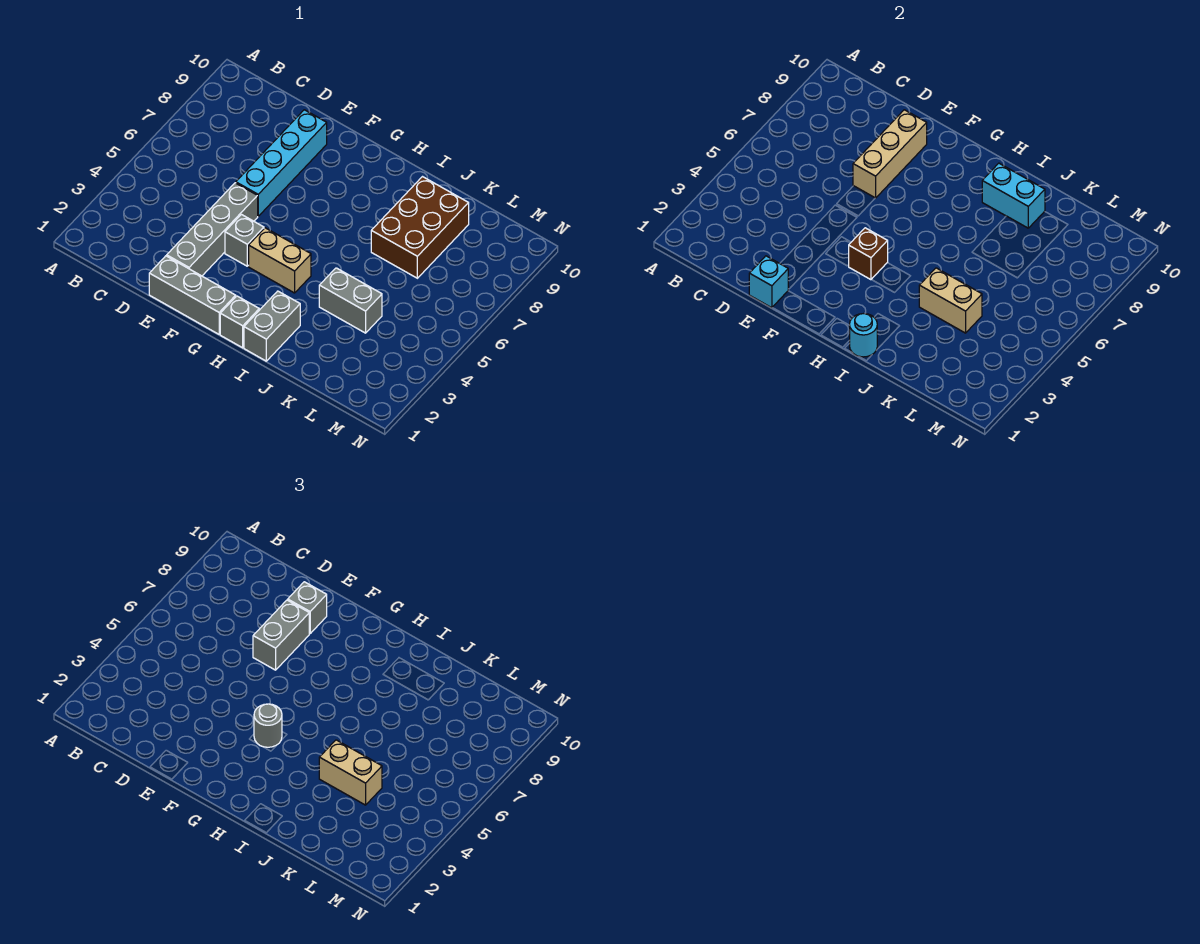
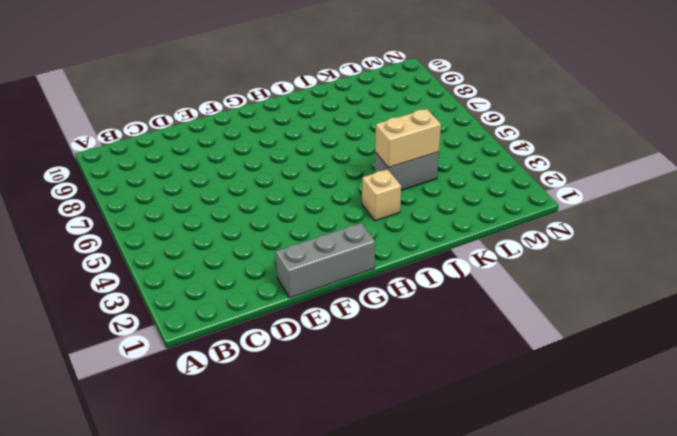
tan 1x1 brick [362,169,401,221] -> none
none -> grey 1x4 brick [167,183,258,276]
none -> cyan 1x4 brick [236,110,327,216]
none -> grey 1x1 brick [225,215,264,266]

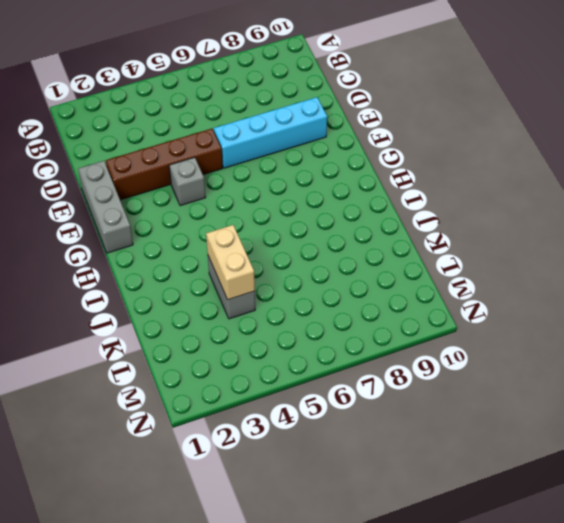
brown 1x4 brick [106,129,223,200] -> grey 1x4 brick [167,183,258,276]
none -> tan 1x2 brick [249,228,311,293]
none -> grey 1x1 brick [220,296,259,348]
none -> grey 1x2 brick [244,291,300,361]

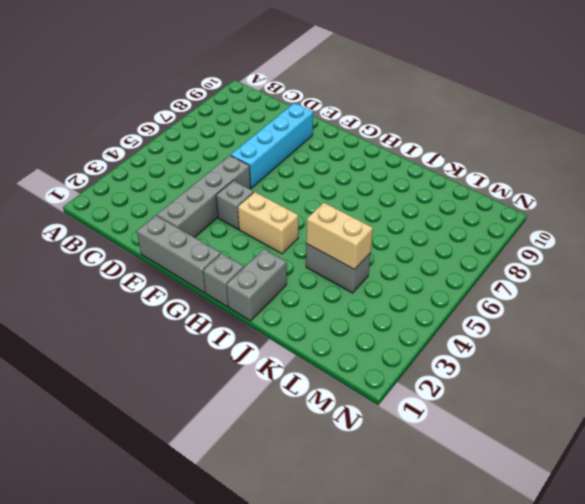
none -> brown 2x3 brick [371,177,469,278]
none -> cyan 1x1 brick [749,256,788,308]
none -> tan 1x3 brick [853,110,927,198]

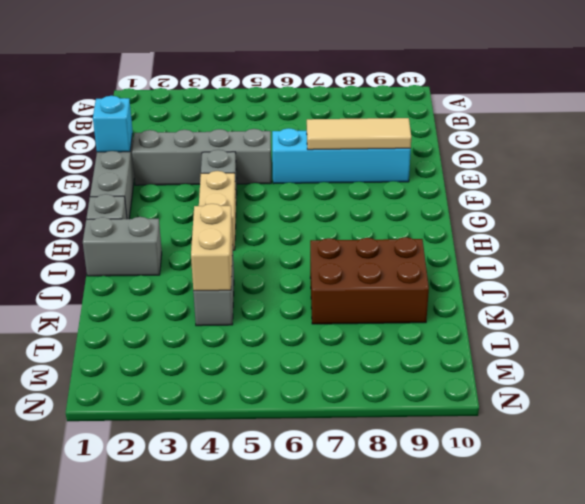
tan 1x3 tile [307,118,411,150] -> tan 1x3 brick [853,110,927,198]
none -> brown 1x1 brick [849,228,888,280]
none -> cyan 1x1 round brick [850,314,877,357]
none -> cyan 1x2 brick [982,163,1045,228]

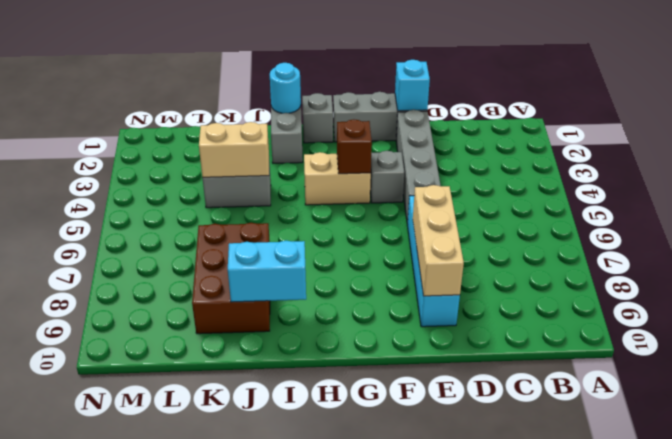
none -> grey 1x2 brick [253,600,310,670]
none -> grey 1x1 brick [288,582,327,633]
none -> grey 1x1 round brick [254,704,282,747]

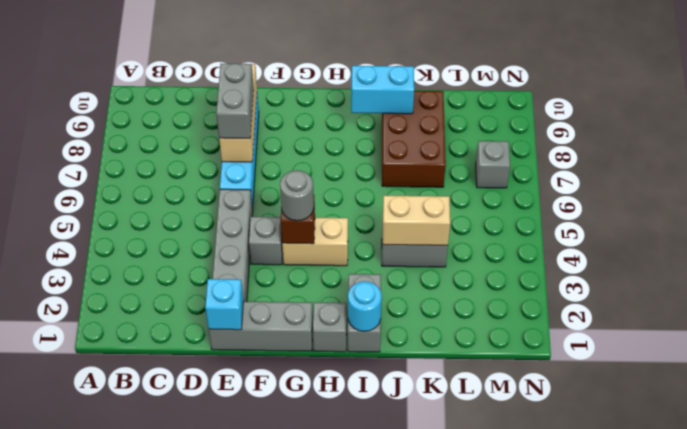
grey 1x1 brick [476,141,510,188] -> grey 1x1 brick moved to [288,582,327,633]
none -> tan 1x2 brick [319,740,382,805]

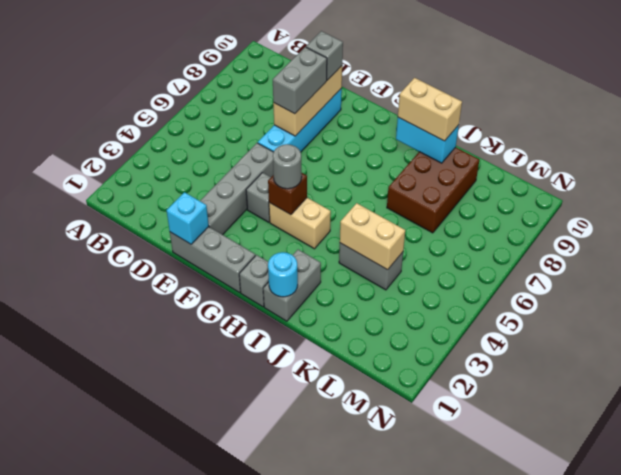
tan 1x2 brick [398,78,462,141] -> tan 1x2 brick moved to [319,740,382,805]

